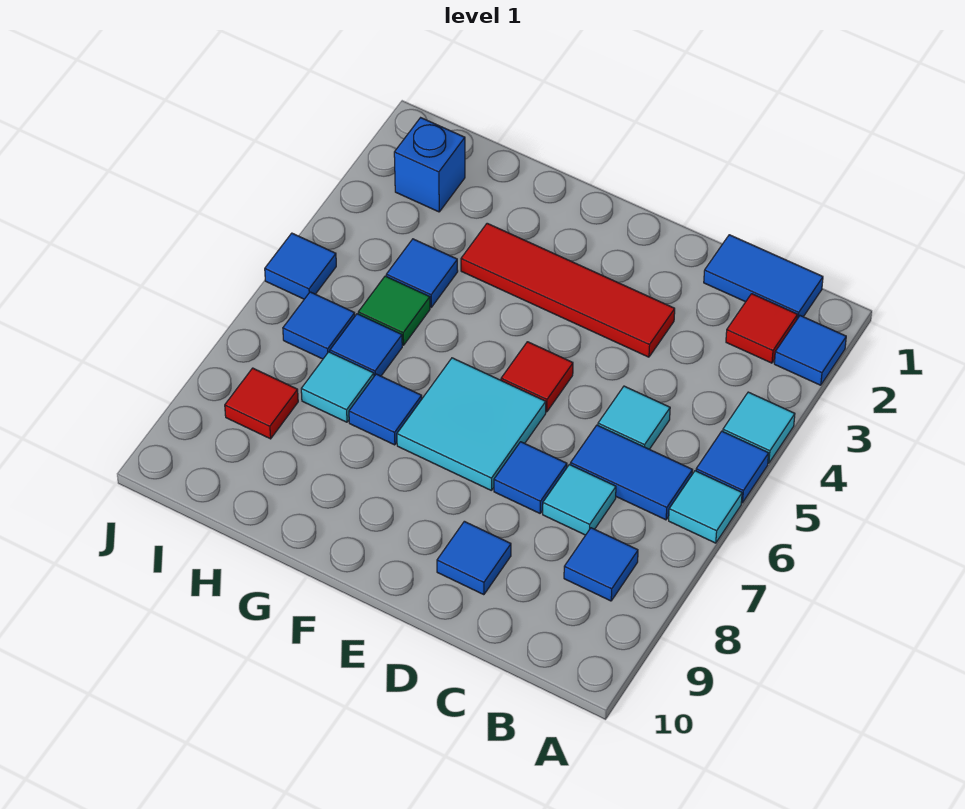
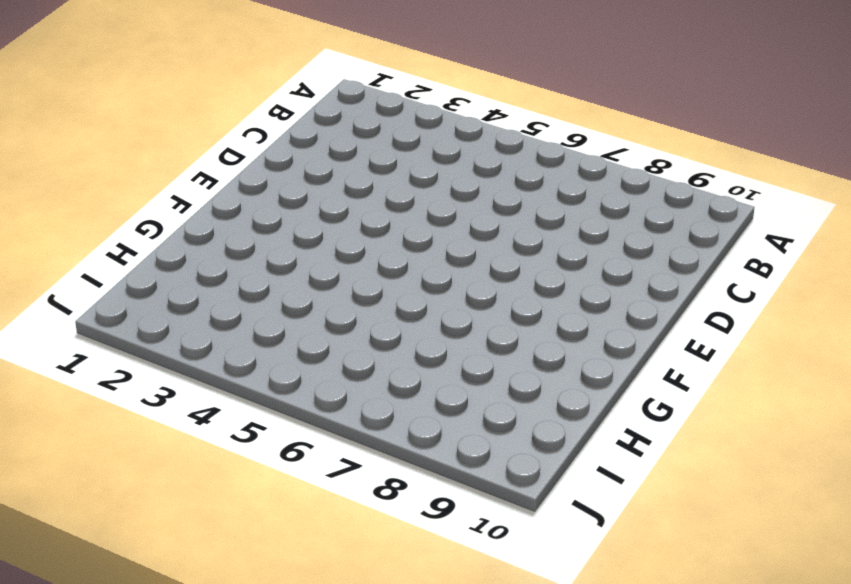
none -> blue 1x1 tile [774,316,846,385]
none -> cyan 1x1 tile [723,392,795,463]
none -> blue 1x1 tile [696,431,769,503]

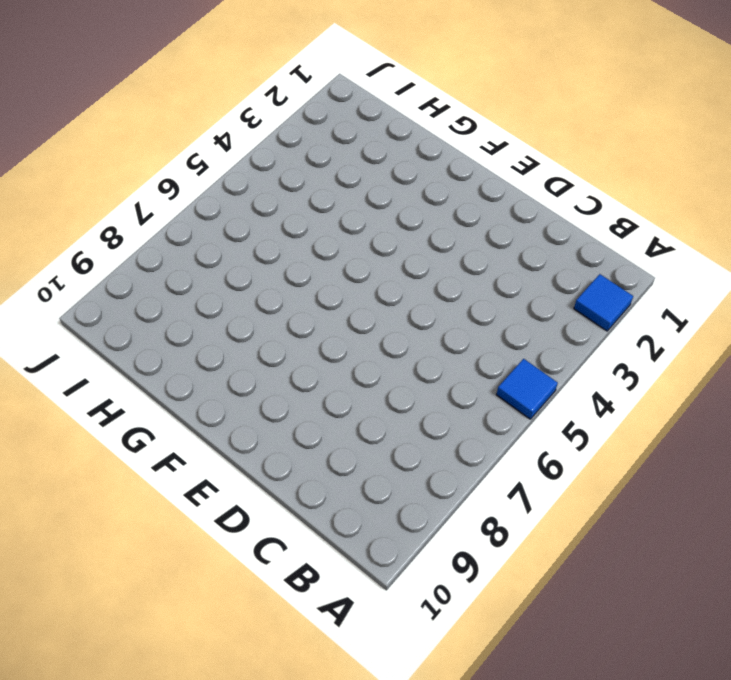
none -> cyan 1x1 tile [723,392,795,463]
none -> cyan 1x1 tile [669,471,742,543]
none -> blue 1x2 tile [704,235,823,319]

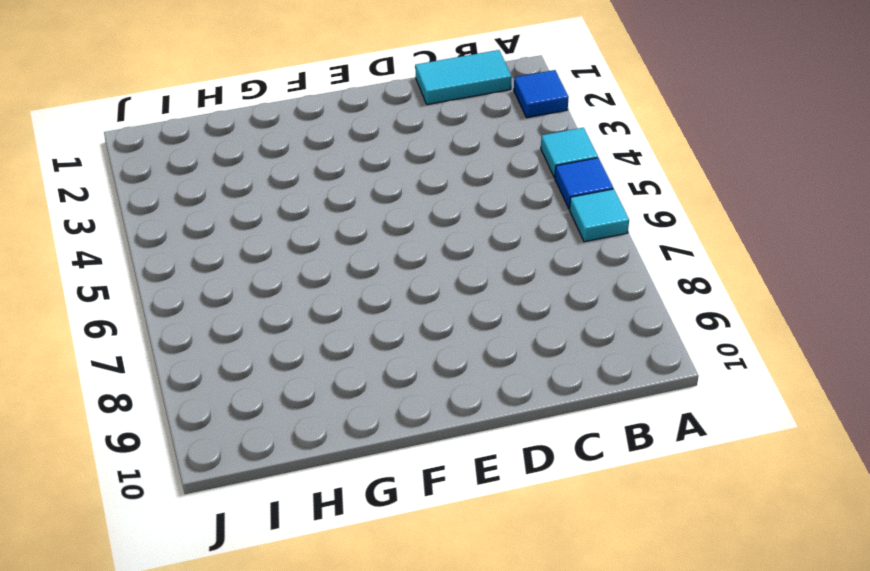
cyan 1x2 tile [415,50,512,105] -> blue 1x2 tile [704,235,823,319]
none -> red 1x1 tile [726,294,797,363]
none -> blue 1x2 tile [571,425,693,520]
none -> blue 1x1 tile [564,528,638,601]

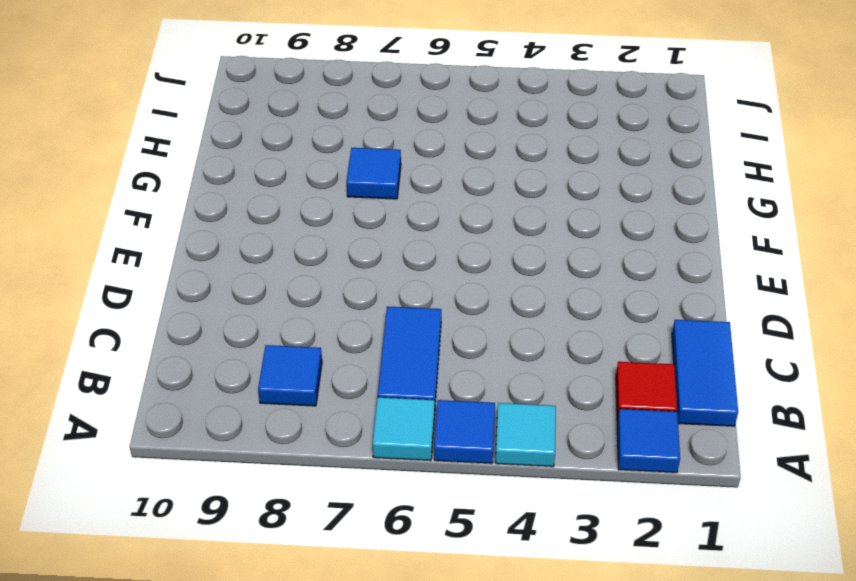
none -> cyan 1x1 tile [598,386,670,449]
none -> cyan 1x1 tile [543,465,616,535]
none -> red 1x4 tile [461,223,675,357]

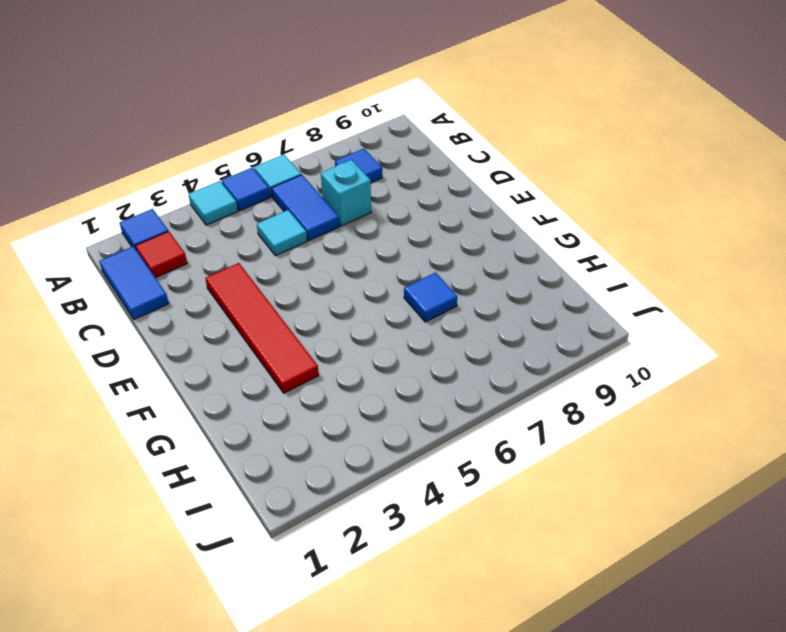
cyan 1x1 brick [321,160,371,226] -> cyan 1x1 tile [543,465,616,535]
none -> blue 1x1 tile [494,442,567,513]
none -> blue 1x1 tile [437,521,511,595]
none -> red 1x1 tile [501,342,573,412]

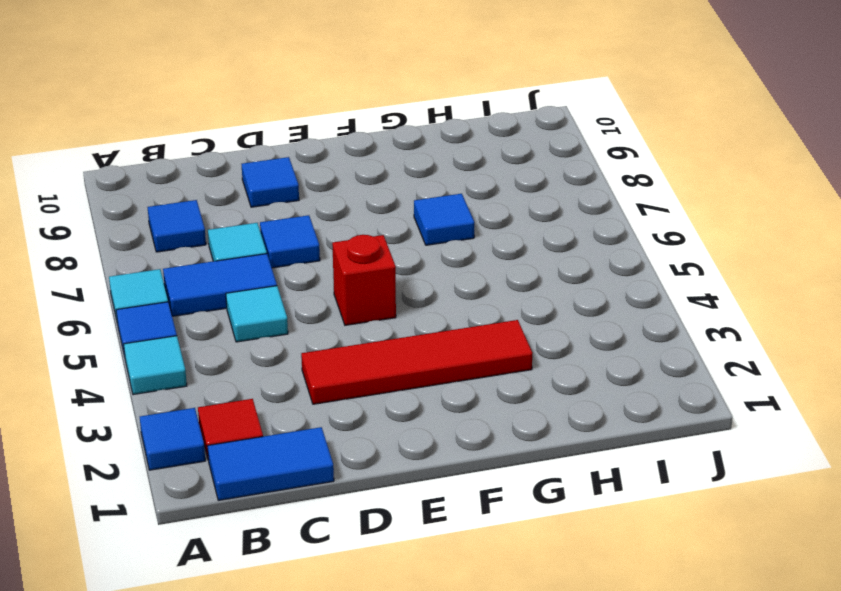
red 1x1 brick [332,235,396,325] -> red 1x1 tile [501,342,573,412]
none -> cyan 2x2 tile [397,358,546,490]
none -> blue 1x1 tile [386,239,458,307]
none -> green 1x1 tile [358,276,430,345]

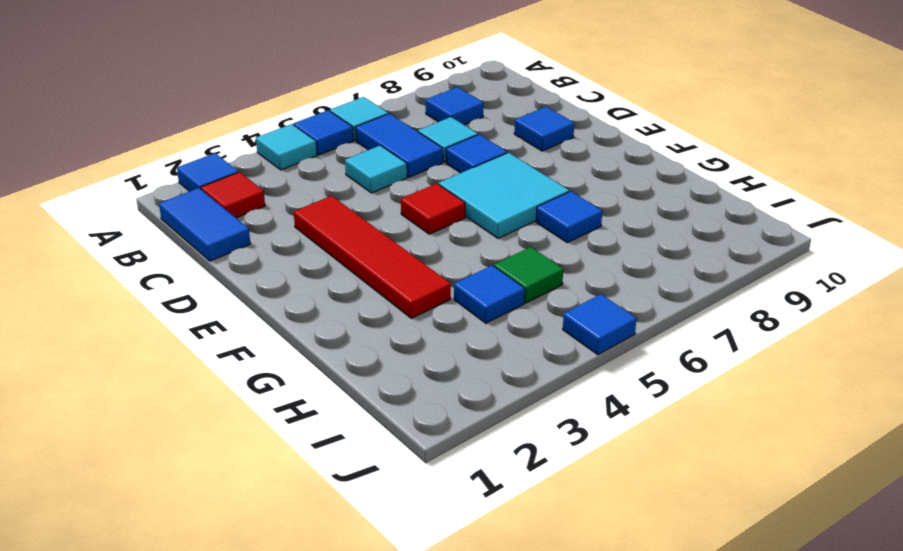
none -> blue 1x1 tile [330,314,402,376]
none -> cyan 1x1 tile [301,352,374,422]
none -> blue 1x1 brick [394,118,465,212]

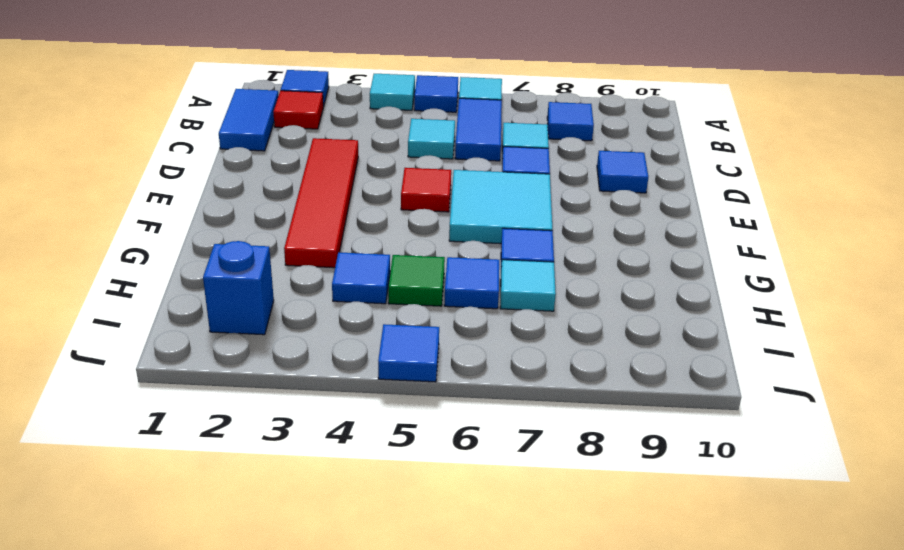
none -> blue 1x1 tile [283,292,355,359]
none -> red 1x1 tile [225,368,298,439]

